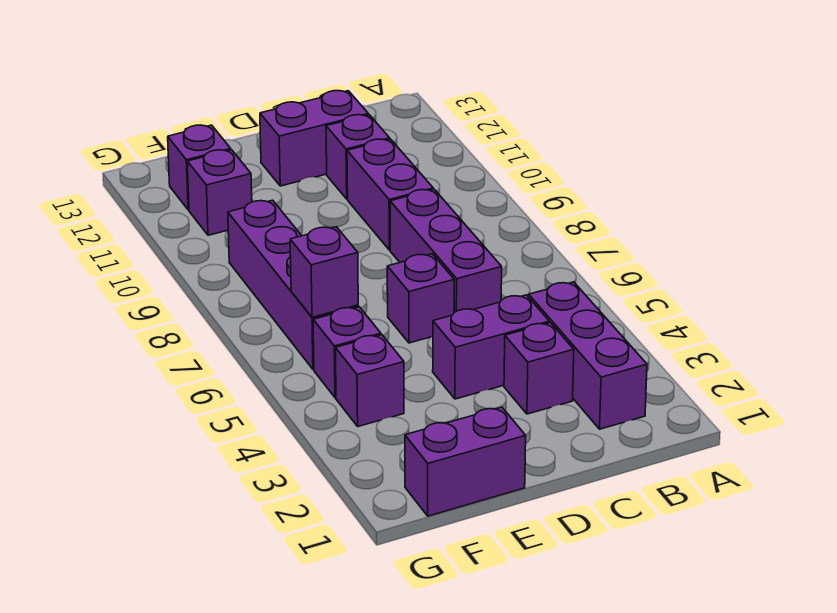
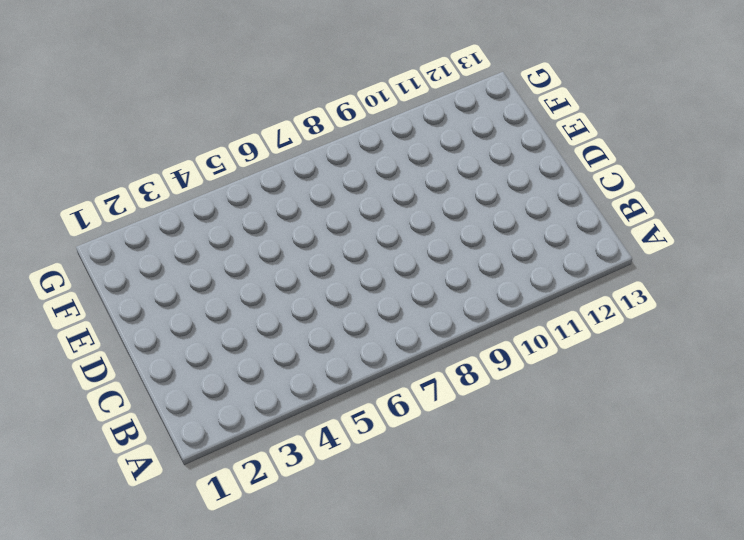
none -> purple 1x3 brick [529,282,647,429]
none -> purple 1x1 brick [504,323,574,414]
none -> purple 1x2 brick [433,295,549,399]

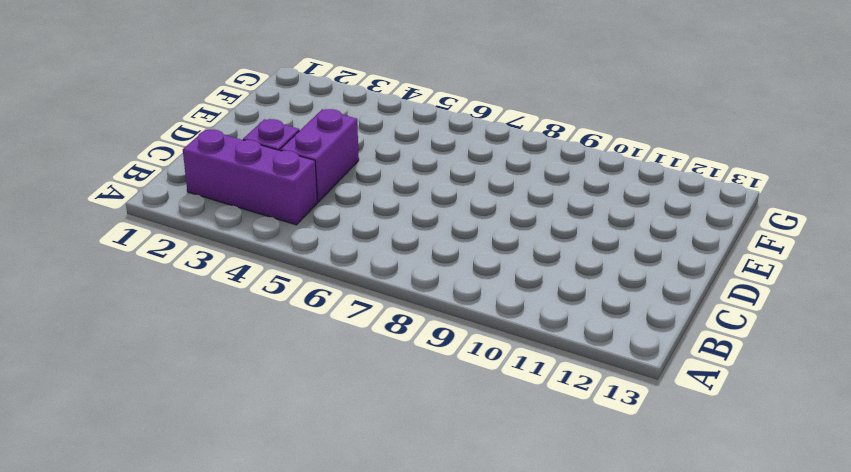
none -> purple 1x3 brick [390,189,502,313]
none -> purple 1x2 brick [347,139,433,250]
none -> purple 1x1 brick [326,115,390,199]

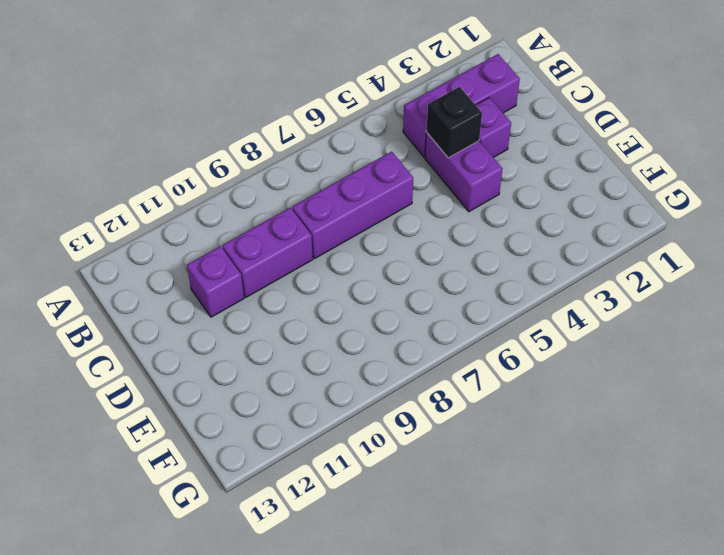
black 1x1 brick [426,87,482,158] -> none
none -> purple 1x2 brick [260,91,368,186]
none -> purple 1x1 brick [387,254,454,343]
none -> purple 1x2 brick [405,407,526,516]

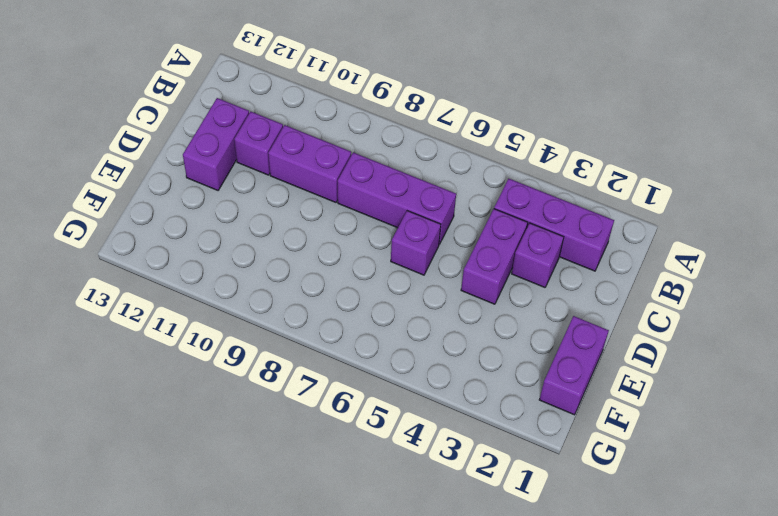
none -> purple 1x1 brick [335,335,404,426]
none -> purple 1x1 brick [313,307,381,398]
none -> purple 1x4 brick [228,200,358,369]

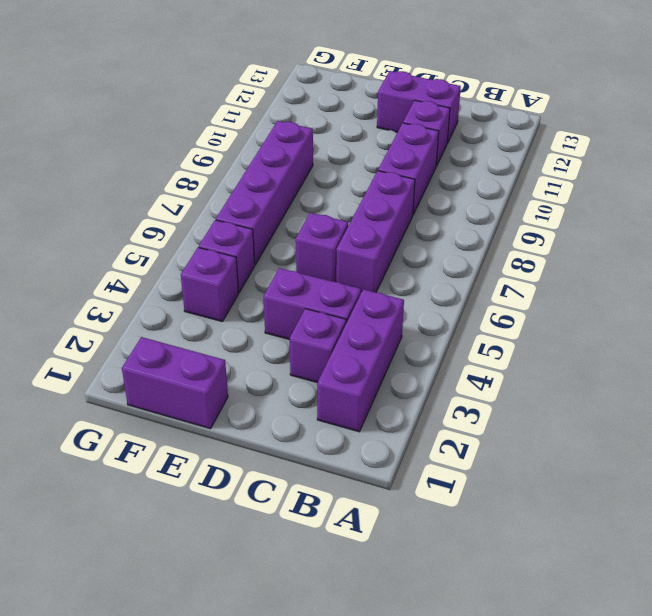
none -> purple 1x1 brick [187,150,252,235]
none -> purple 1x1 brick [168,125,231,210]
none -> purple 1x1 brick [290,227,358,317]

